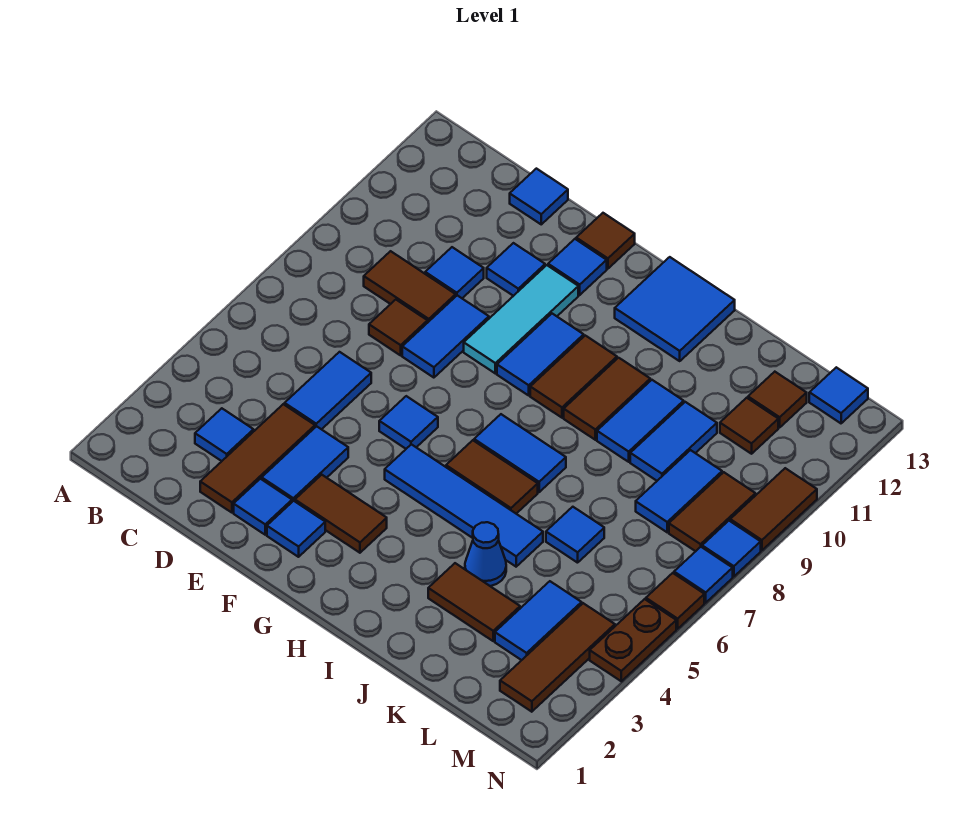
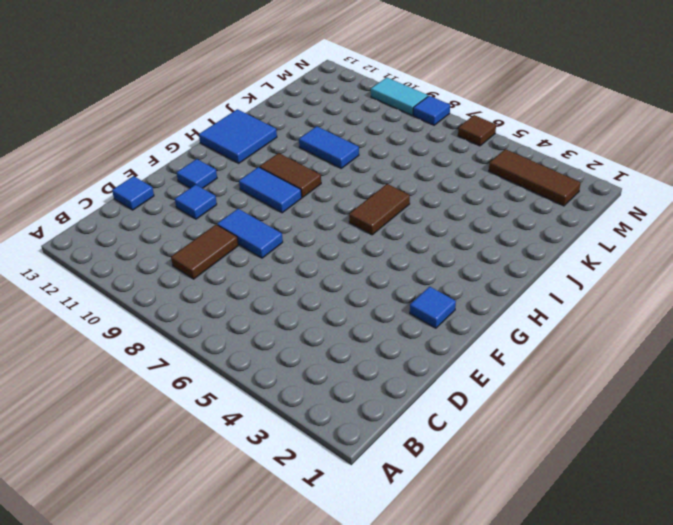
cyan 1x2 tile [371,77,428,115] -> brown 1x2 tile [730,468,817,550]
none -> blue 1x1 tile [195,408,254,461]
none -> brown 1x3 tile [200,404,315,513]
none -> blue 1x2 tile [285,352,371,429]
none -> brown 1x1 tile [369,300,427,355]

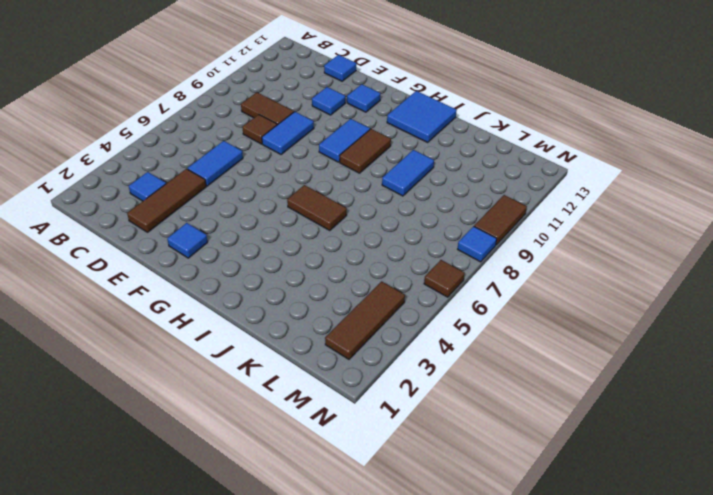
none -> blue 1x1 tile [425,247,484,298]
none -> blue 1x1 tile [234,479,292,535]
none -> blue 1x2 tile [262,426,348,502]
none -> brown 1x2 tile [295,475,387,553]

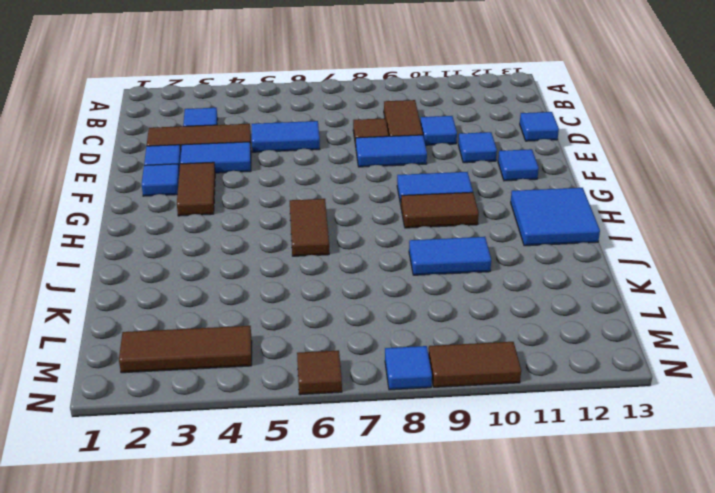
none -> blue 1x1 tile [379,396,438,449]
none -> cyan 1x3 tile [464,265,578,373]
none -> brown 1x1 tile [576,213,635,269]
none -> blue 1x4 tile [385,444,543,567]

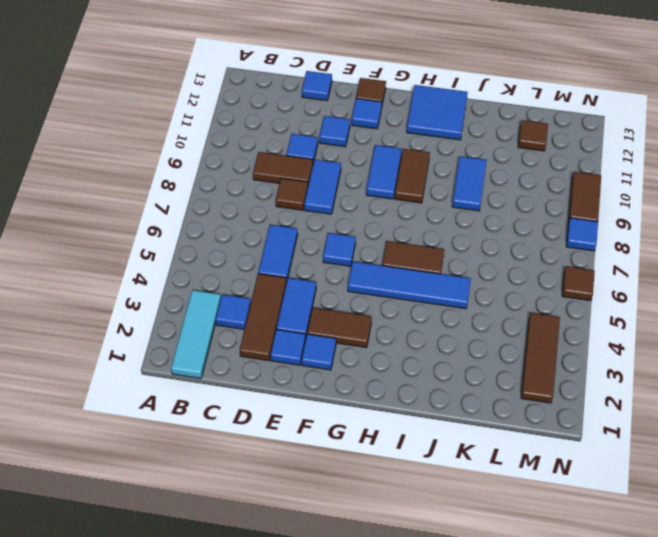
cyan 1x3 tile [171,290,221,378] -> cyan 1x3 tile moved to [464,265,578,373]
none -> blue 1x2 tile [474,414,566,492]
none -> brown 1x2 tile [564,358,650,440]
none -> brown 1x2 tile [428,563,520,641]
none -> blue 1x1 cone [465,522,506,586]

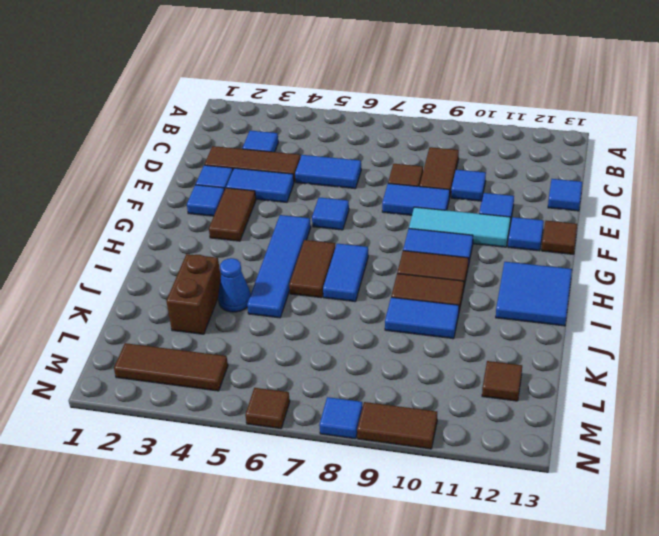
brown 1x2 brick [166,254,221,334] -> brown 1x2 tile [428,563,520,641]
none -> blue 1x1 tile [546,507,604,563]
none -> blue 1x2 tile [630,402,717,481]
none -> blue 1x2 tile [495,581,582,660]
none -> blue 1x2 tile [636,450,722,532]

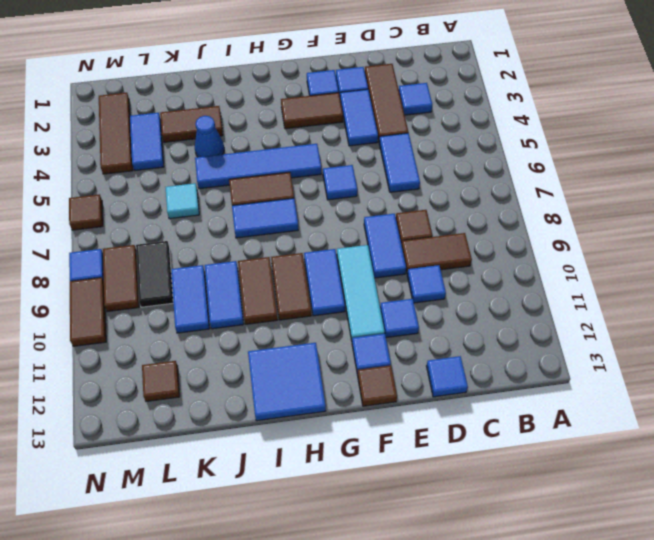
cyan 1x1 tile [165,183,199,219] -> blue 1x1 tile [546,507,604,563]
black 1x2 tile [136,241,173,307] -> blue 1x2 tile [636,450,722,532]
none -> brown 1x1 tile [720,398,778,454]
none -> blue 1x1 tile [809,367,868,423]
none -> brown 1x2 plate [590,599,676,681]
none -> blue 1x1 tile [674,547,733,603]

